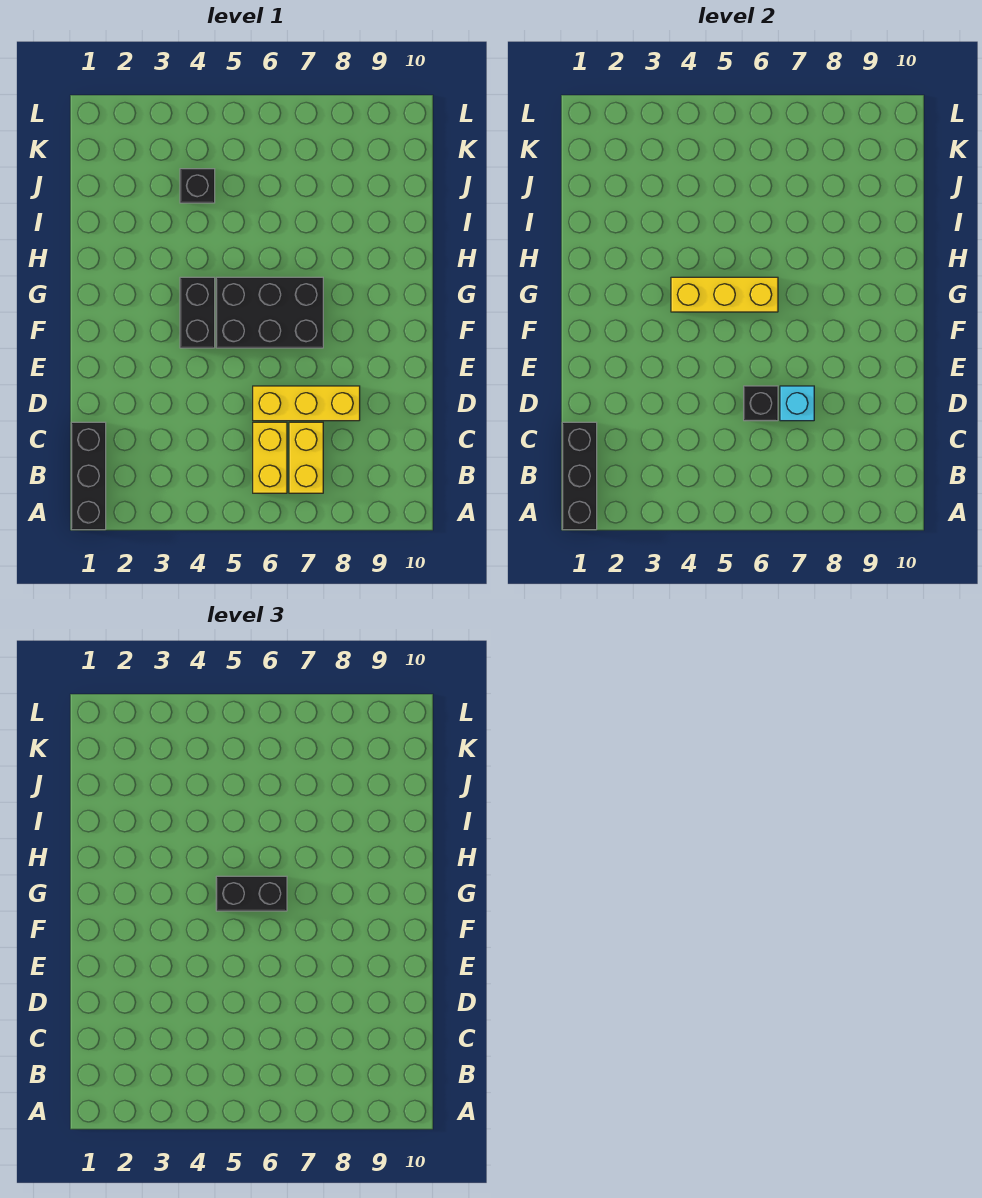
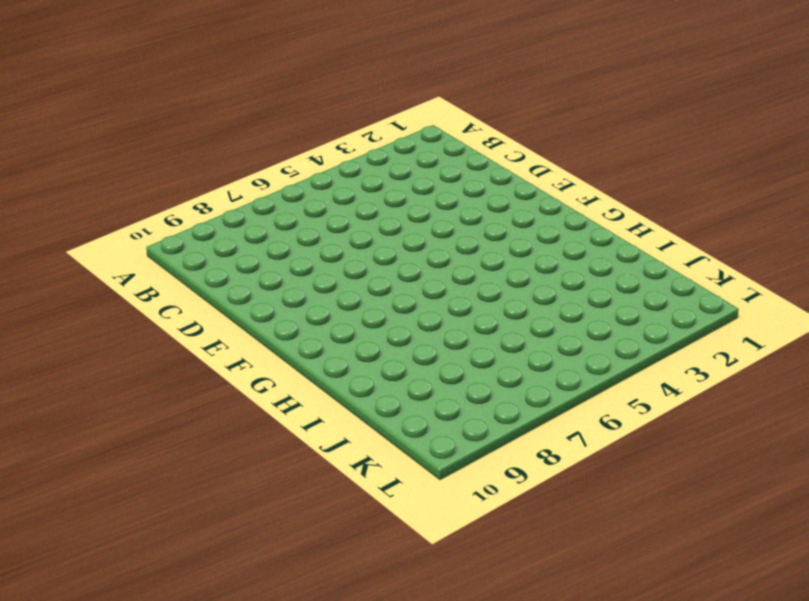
none -> black 1x3 brick [71,422,106,530]
none -> yellow 1x2 brick [253,422,287,493]
none -> yellow 1x2 brick [289,422,323,493]

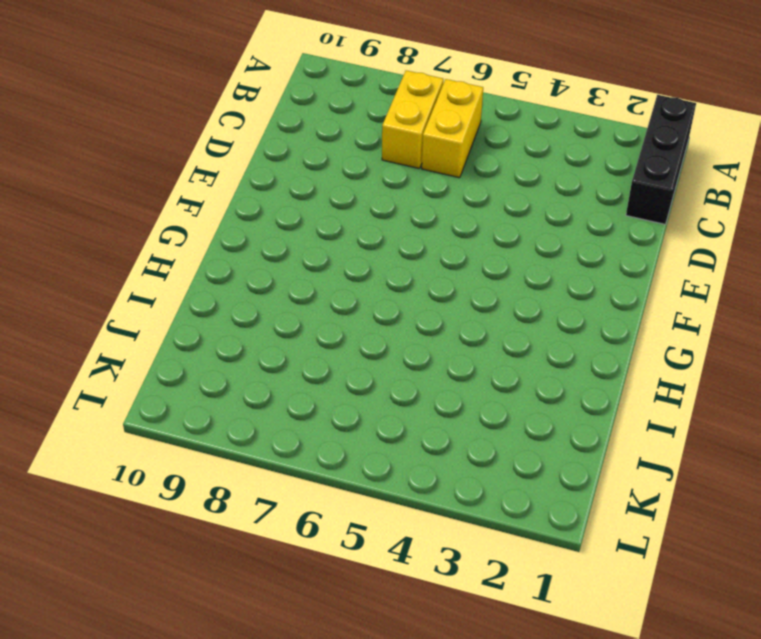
none -> yellow 1x3 brick [253,386,360,421]
none -> black 1x2 brick [180,277,215,348]
none -> black 2x3 brick [216,277,323,348]

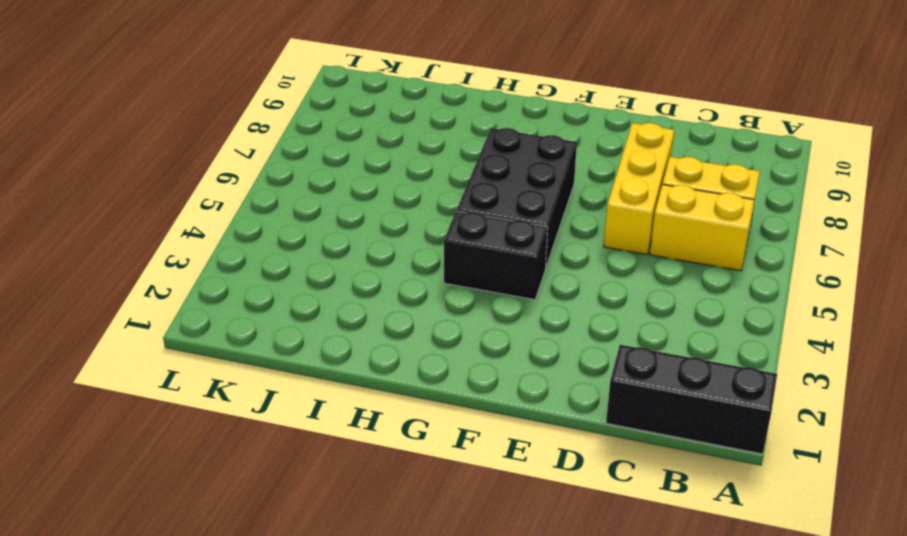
none -> black 1x1 brick [180,169,215,203]
none -> black 1x3 brick [562,422,597,530]
none -> black 1x1 brick [744,386,778,421]

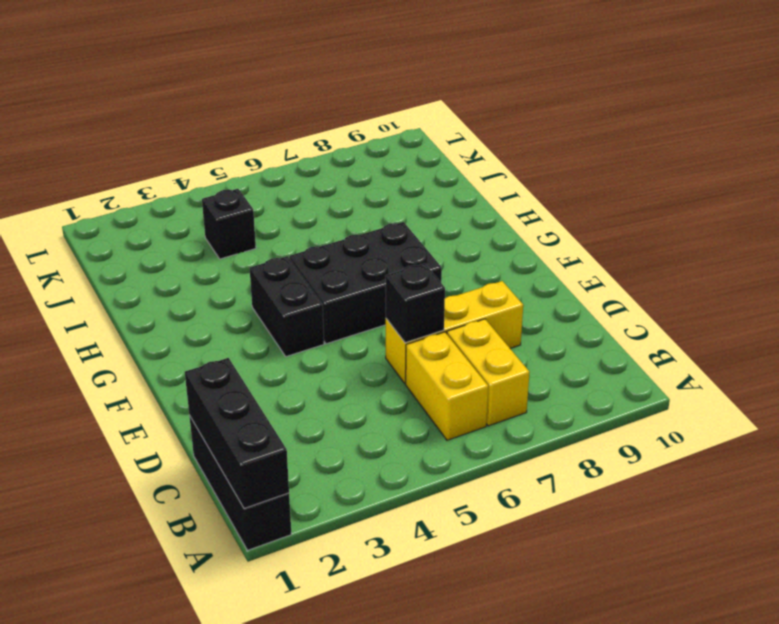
none -> cyan 1x1 brick [780,386,814,421]
none -> yellow 1x3 brick [671,277,778,312]
none -> black 1x2 brick [216,876,287,911]

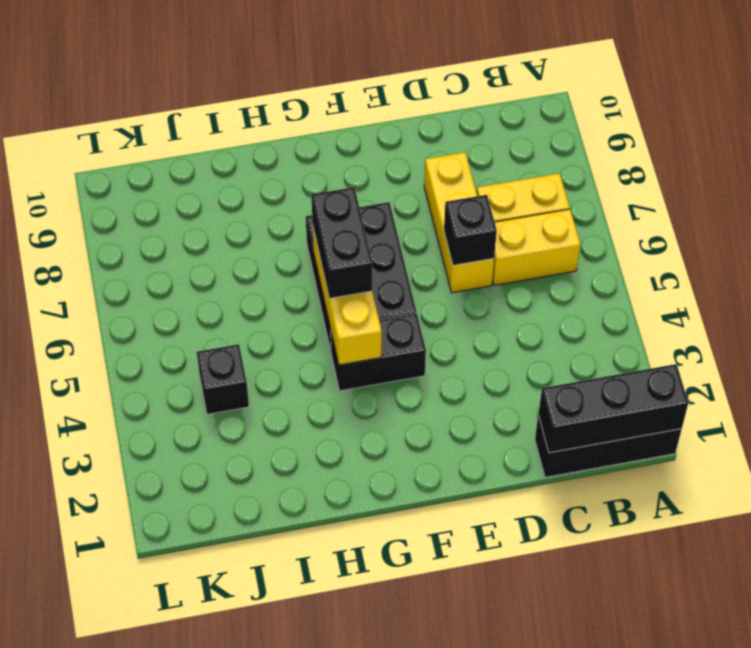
none -> cyan 1x1 brick [780,386,814,421]

